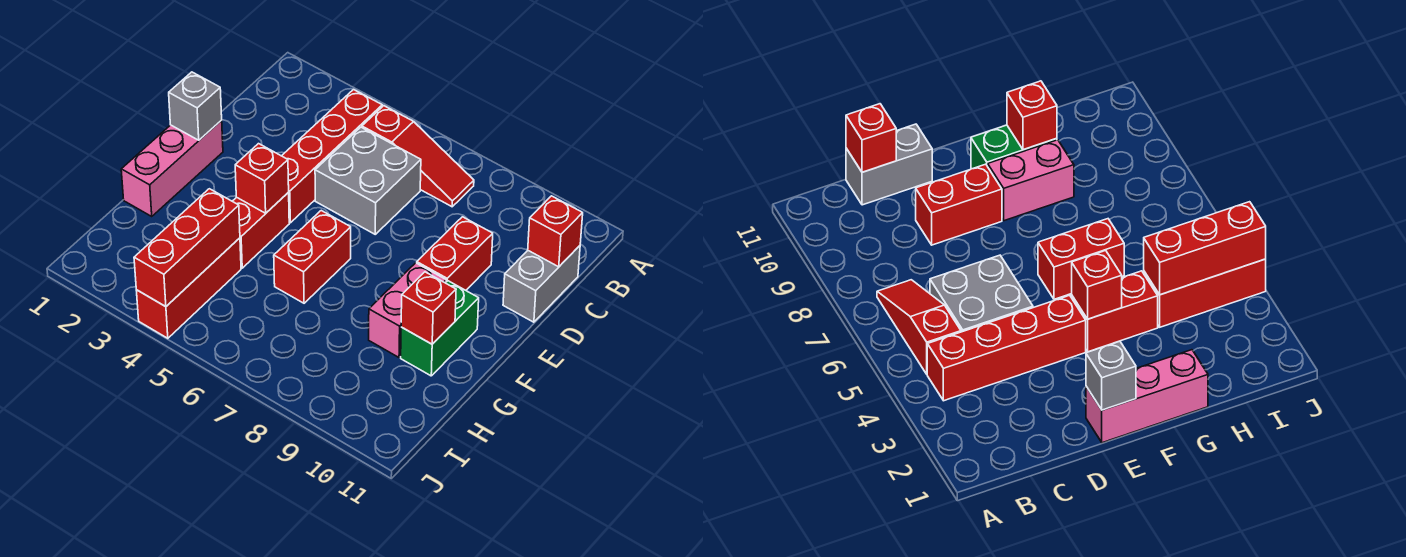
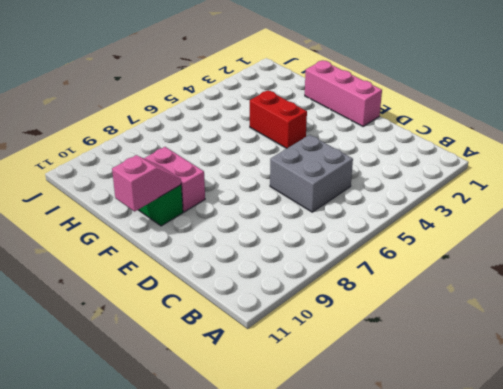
pink 1x2 slope [112,155,181,211] -> none
none -> red 1x4 brick [282,89,382,223]
none -> red 1x3 slope [362,106,474,207]
none -> grey 1x2 brick [503,246,580,322]

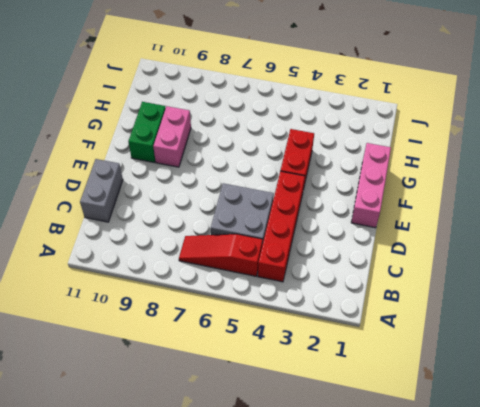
none -> red 1x2 brick [417,217,493,290]
none -> red 1x2 brick [274,211,351,303]
none -> red 1x3 brick [136,238,241,338]

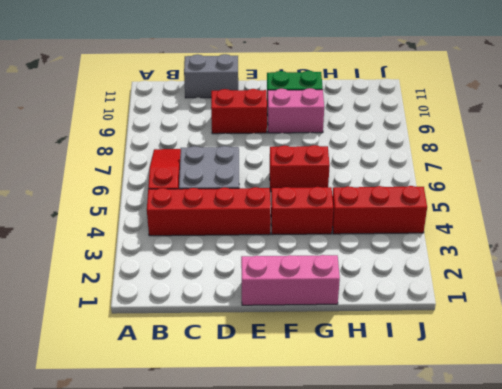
none -> red 1x1 brick [528,196,583,267]
none -> grey 1x1 brick [169,72,222,140]
none -> red 1x1 brick [235,144,289,213]

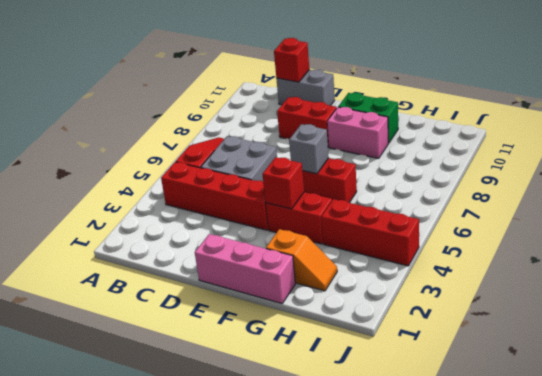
grey 1x1 brick [289,124,328,174] -> grey 1x1 brick moved to [169,72,222,140]
orange 1x2 slope [266,229,337,291] -> none
none -> red 1x1 brick [401,272,456,344]
none -> red 1x3 brick [134,189,240,307]

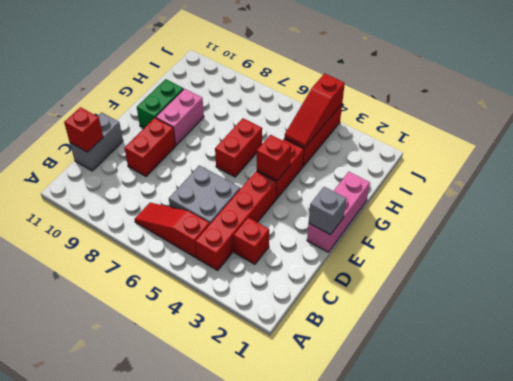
red 1x1 brick [233,218,269,264] -> red 1x1 brick moved to [401,272,456,344]
red 1x3 slope [285,73,345,148] -> red 1x3 brick [134,189,240,307]

